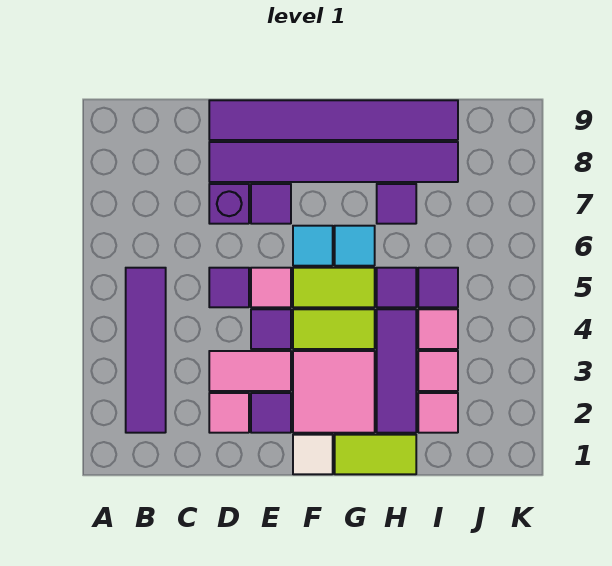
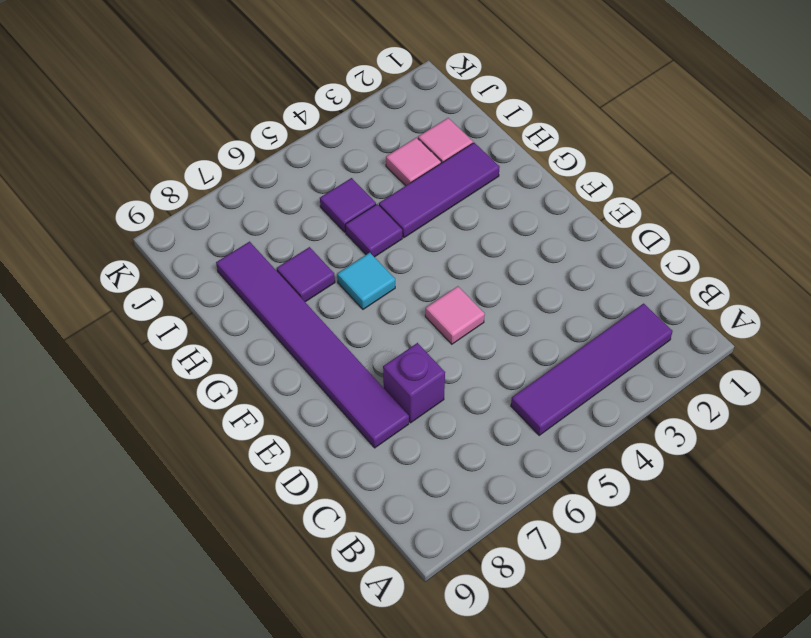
none -> pink 1x1 tile [209,393,249,433]
none -> pink 1x2 tile [209,351,291,391]
none -> purple 1x1 tile [209,268,249,307]

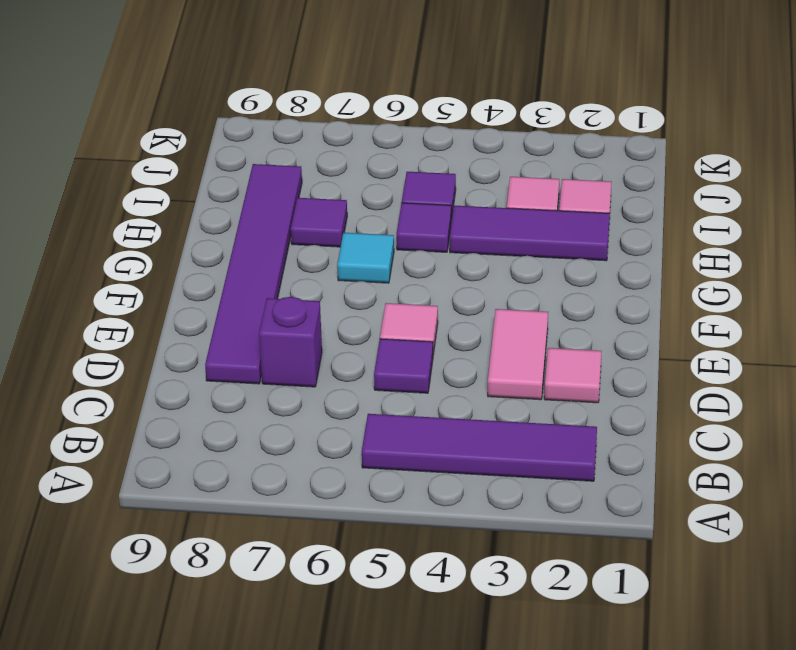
none -> purple 1x6 tile [209,100,458,140]
none -> purple 1x1 tile [251,393,291,433]
none -> purple 1x1 tile [251,309,291,349]

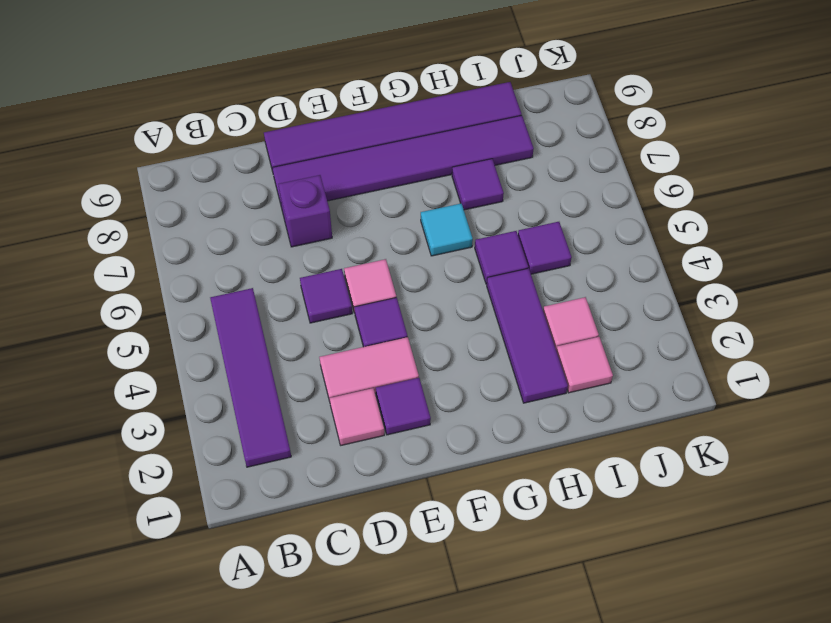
none -> purple 1x1 tile [251,184,291,224]
none -> white 1x1 tile [293,435,333,474]
none -> pink 2x2 tile [293,351,375,433]

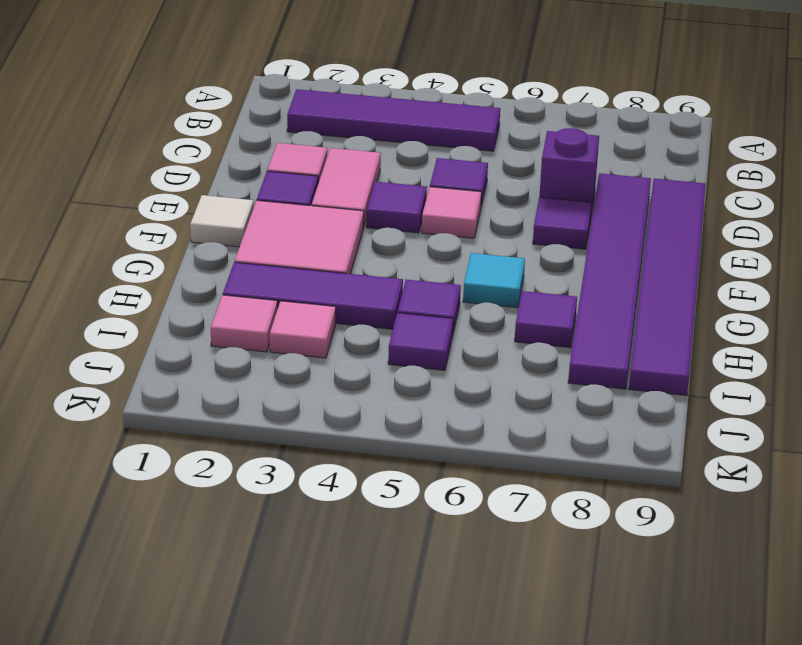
none -> lime 1x2 tile [293,309,375,349]
none -> lime 1x2 tile [293,268,375,307]
none -> cyan 1x1 tile [293,226,333,266]

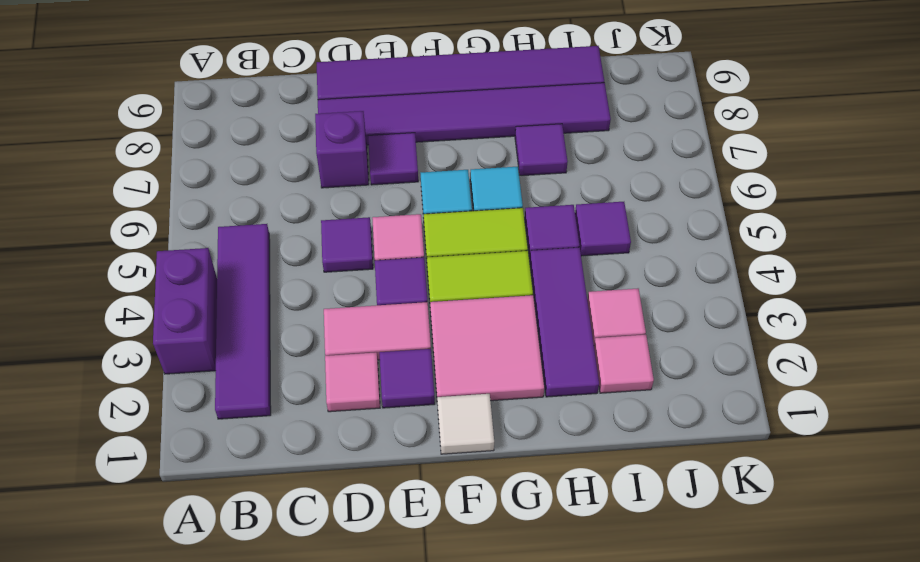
purple 1x2 brick [153,248,217,374] -> none
none -> lime 1x2 tile [335,435,416,474]
none -> pink 1x1 tile [418,309,458,349]

